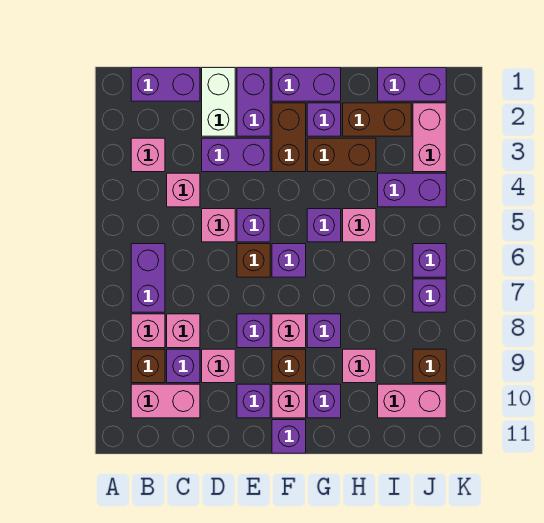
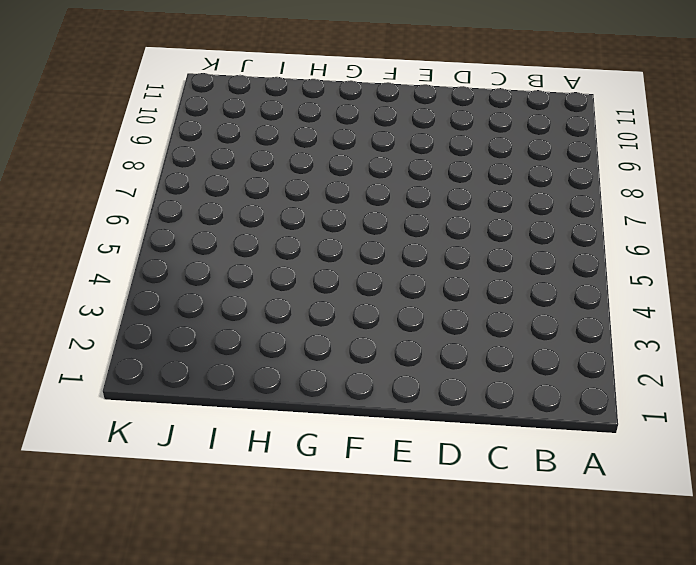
none -> purple 1x2 brick [131,68,200,101]
none -> pink 1x1 brick [131,138,165,172]
none -> purple 1x2 brick [131,244,165,312]
none -> pink 1x1 brick [131,314,165,348]

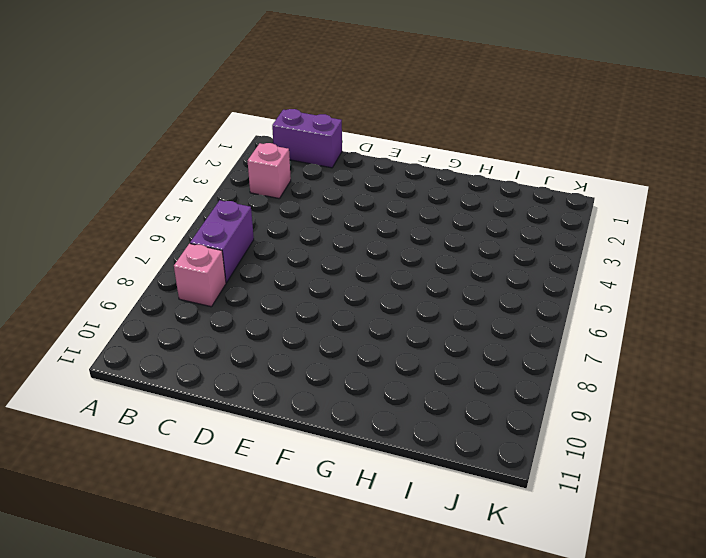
none -> brown 1x1 brick [131,349,165,383]
none -> pink 1x2 brick [131,384,200,418]
none -> pink 1x1 brick [167,173,200,207]
none -> pink 1x1 brick [167,314,200,348]

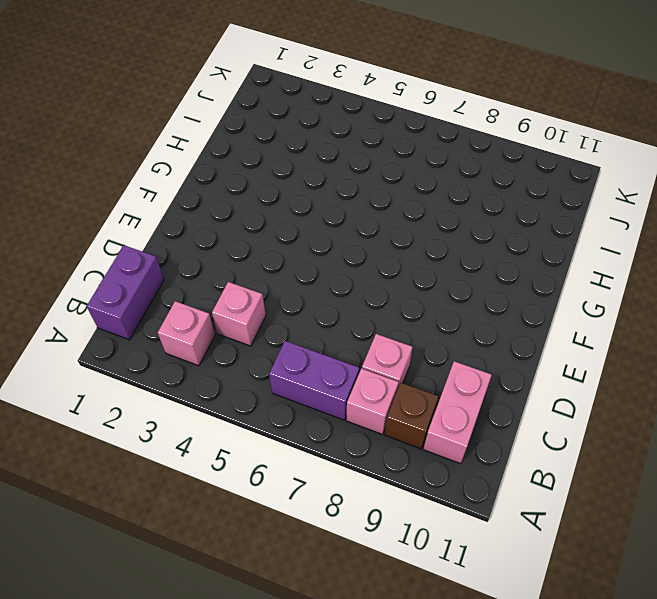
none -> purple 1x1 brick [167,349,200,383]
none -> white 1x2 brick [202,68,235,136]
none -> purple 1x2 brick [202,138,270,172]
none -> pink 1x1 brick [202,209,235,242]

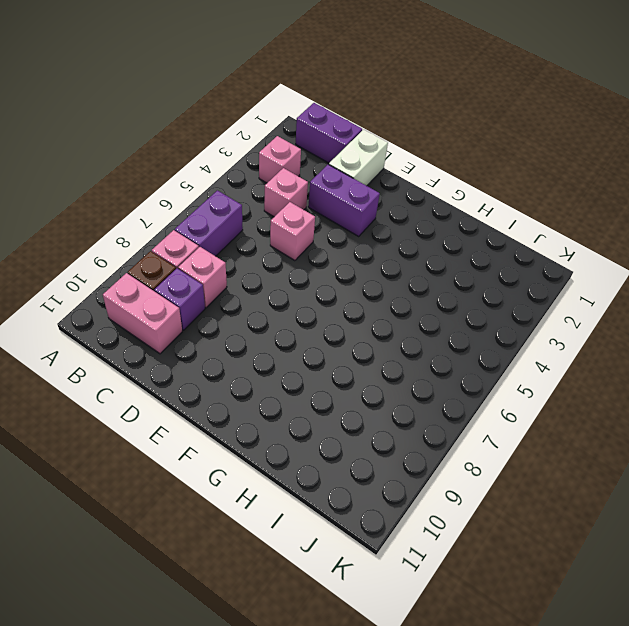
none -> pink 1x1 brick [202,349,235,383]
none -> purple 1x2 brick [237,68,270,136]
none -> purple 1x1 brick [237,209,270,242]
none -> brown 1x1 brick [237,244,270,277]

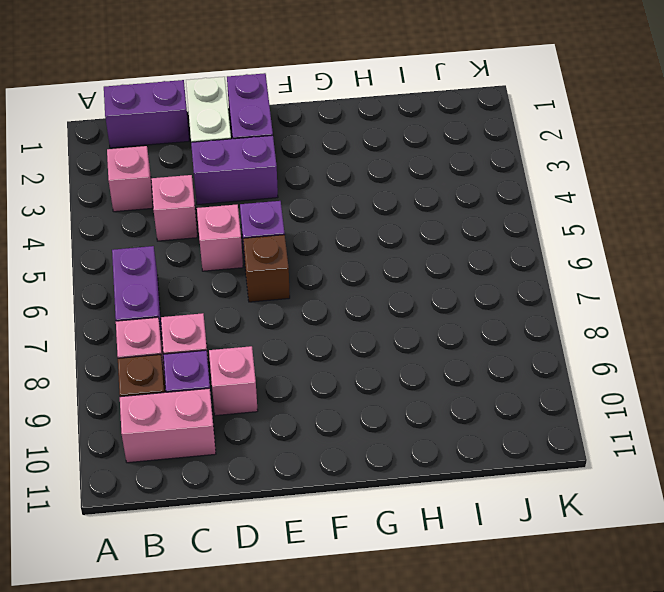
none -> purple 1x1 brick [237,314,270,348]
none -> purple 1x1 brick [237,384,270,418]
none -> purple 1x2 brick [272,68,341,101]
none -> brown 1x2 brick [272,103,306,172]

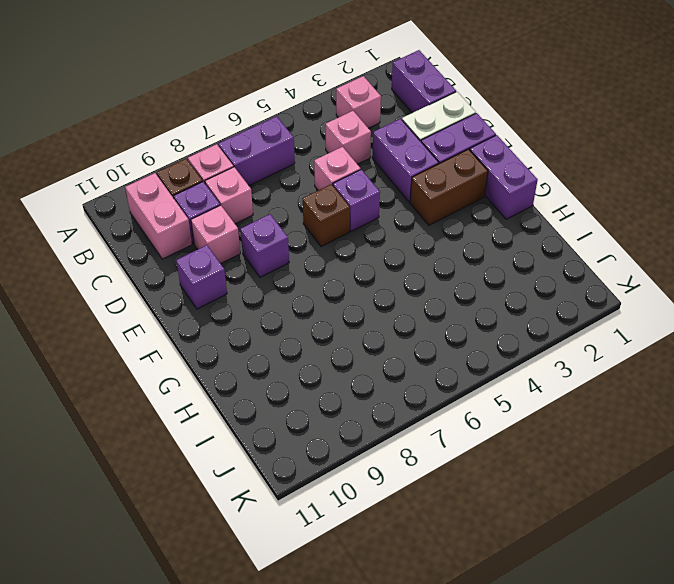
none -> purple 1x1 brick [272,244,306,277]
none -> pink 1x1 brick [272,314,306,348]
none -> brown 1x1 brick [272,349,306,383]
none -> pink 1x1 brick [272,384,306,418]

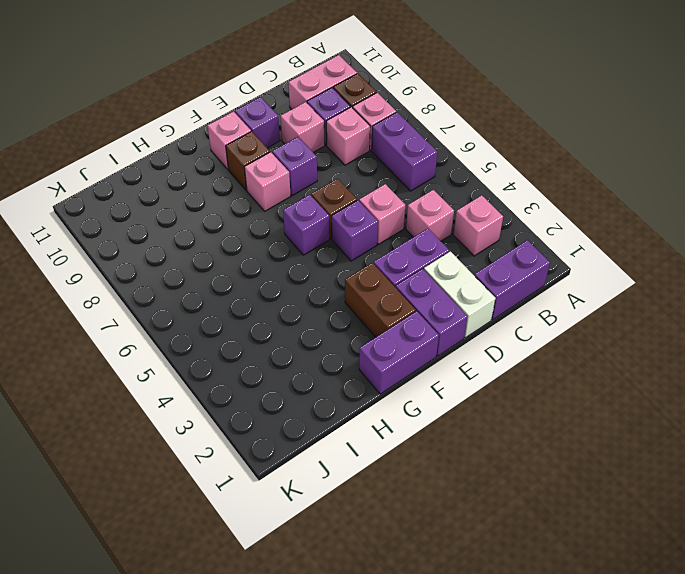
none -> purple 1x1 brick [272,420,306,453]
none -> purple 1x1 brick [307,103,341,136]
none -> brown 1x2 brick [307,138,376,172]
none -> purple 1x1 brick [307,209,341,242]

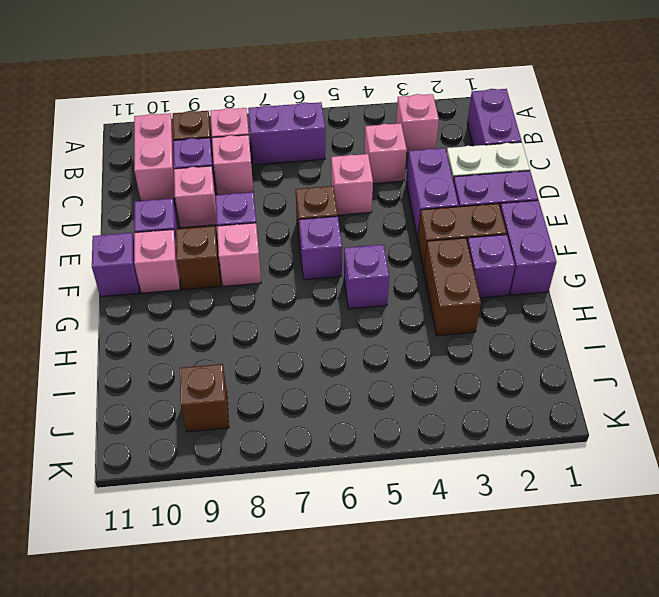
none -> purple 1x1 brick [237,209,270,242]
none -> purple 1x1 brick [307,314,341,348]
none -> purple 1x1 brick [307,384,341,418]
none -> brown 1x2 brick [343,103,411,136]

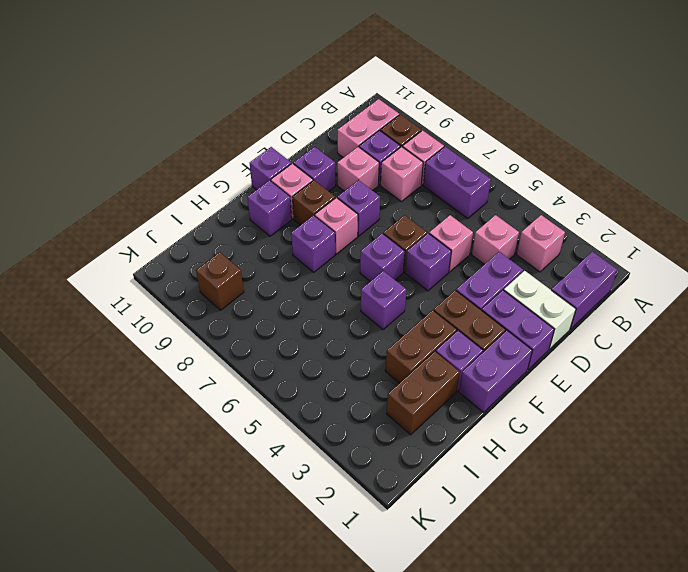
none -> pink 1x1 brick [343,209,376,242]
none -> pink 1x1 brick [343,349,376,383]
none -> purple 1x2 brick [378,68,446,101]
none -> purple 1x2 brick [378,173,446,207]

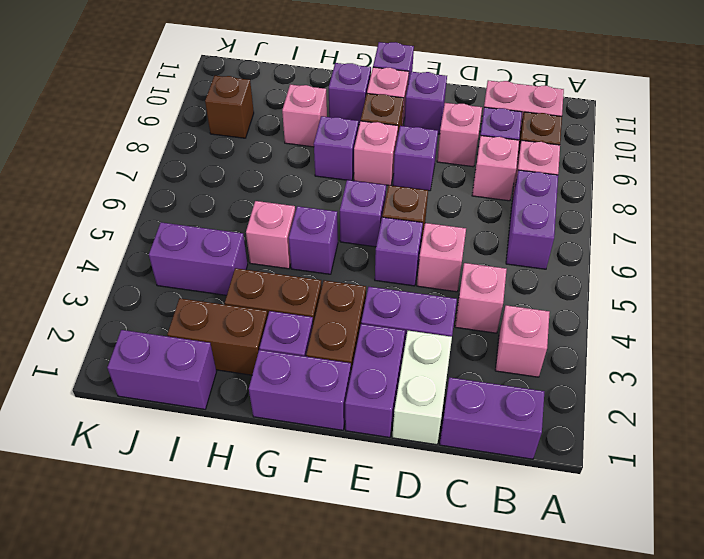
none -> pink 1x2 brick [378,384,446,418]
none -> pink 1x2 brick [413,103,446,172]
none -> purple 1x1 brick [413,244,446,277]
none -> purple 1x1 brick [413,279,446,312]

